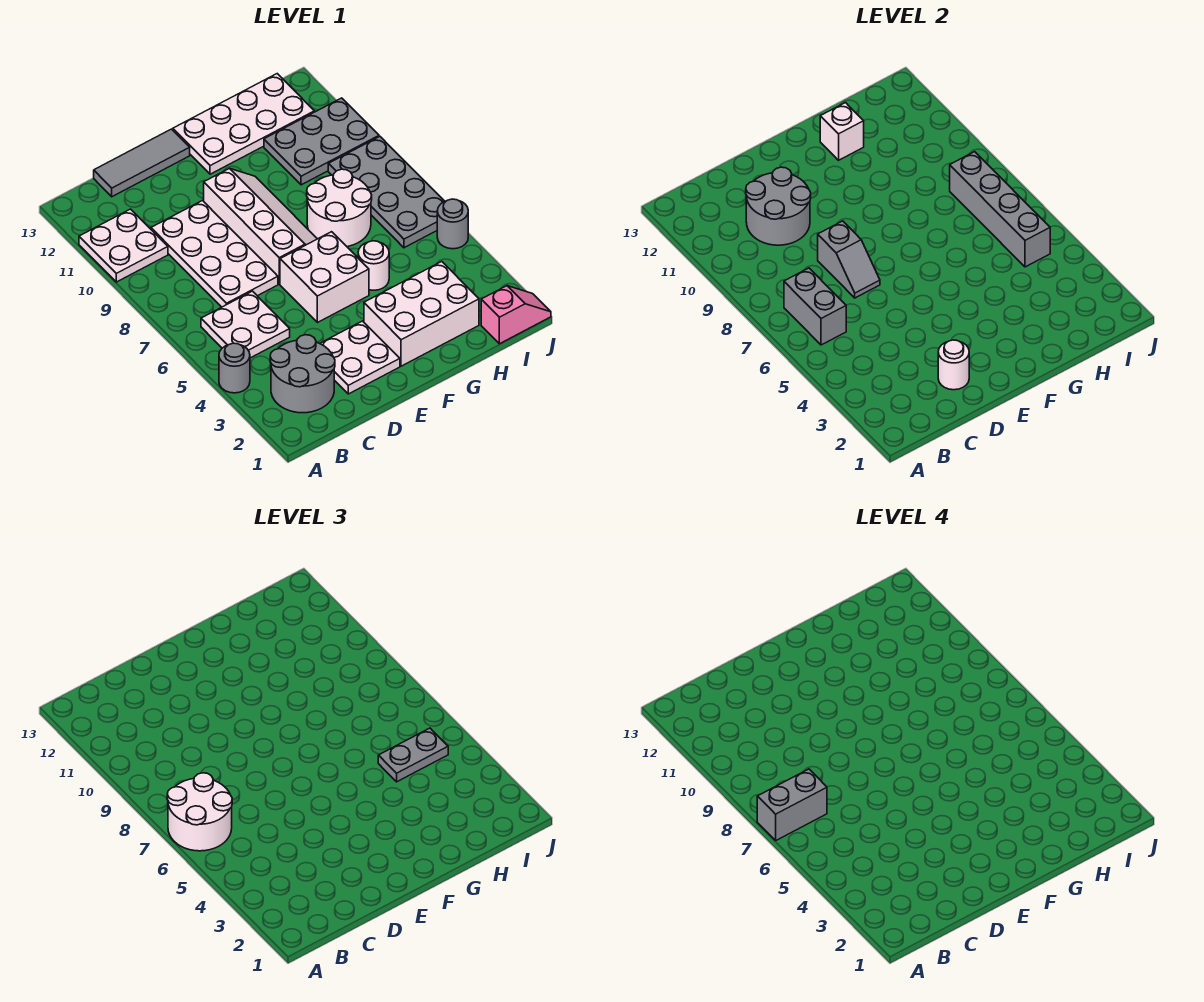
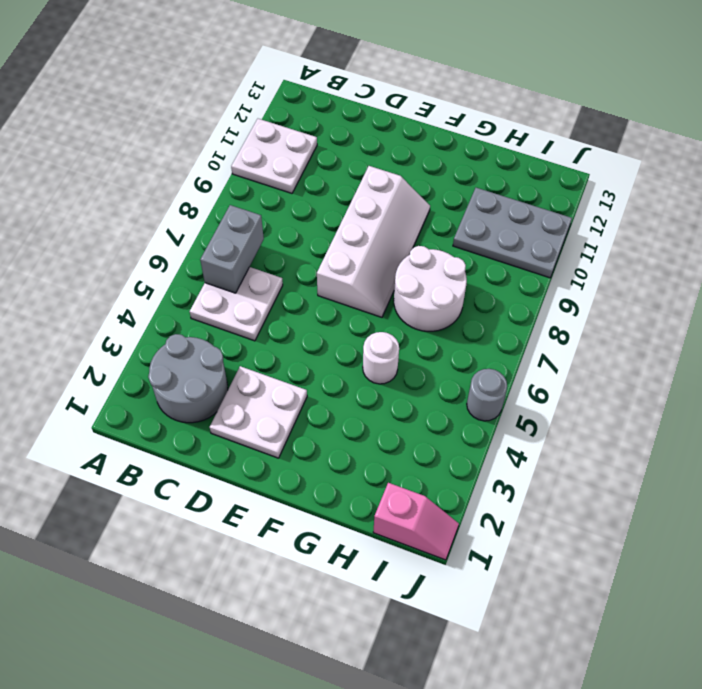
none -> grey 1x1 round brick [219,343,250,393]
none -> white 2x4 plate [151,201,278,307]
none -> grey 1x3 tile [94,129,190,197]

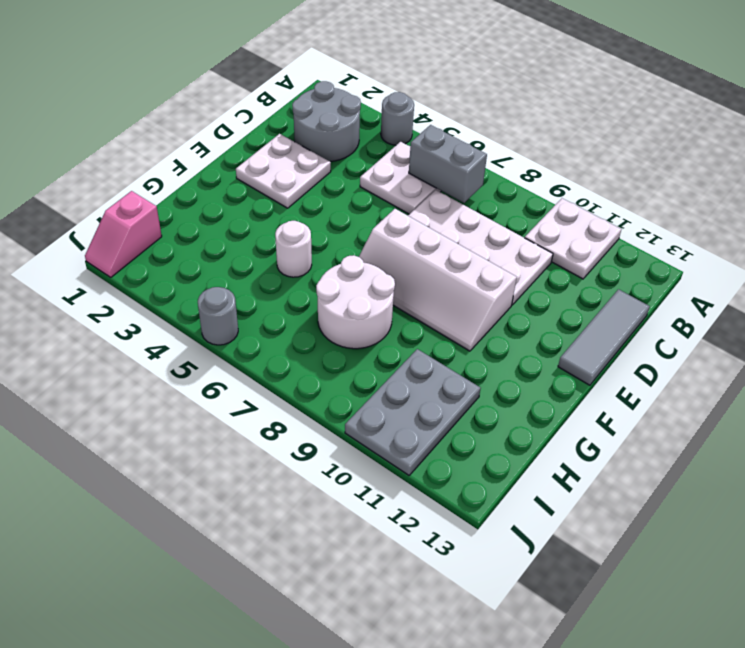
none -> white 2x2 brick [280,232,369,323]
none -> white 2x3 brick [364,262,479,366]
none -> white 2x4 plate [173,74,314,174]

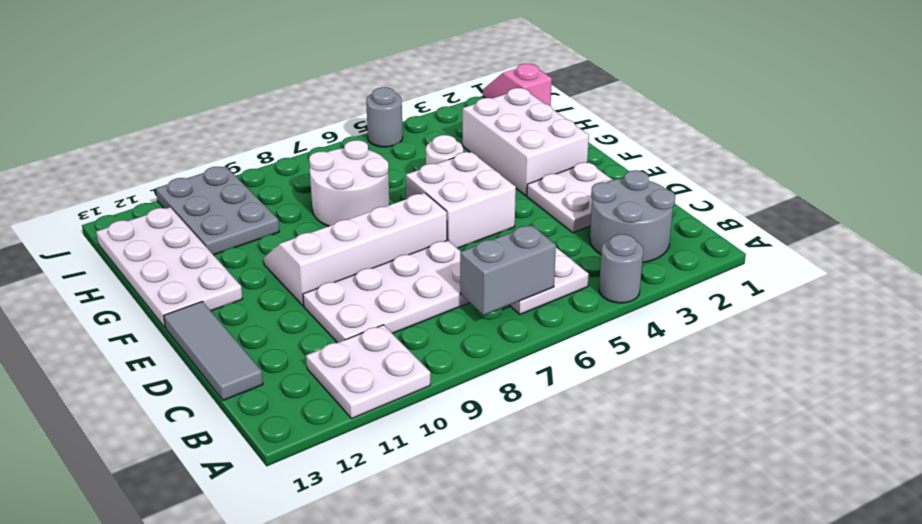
none -> grey 2x4 plate [328,137,445,248]
none -> grey 2x2 round brick [746,167,811,245]
none -> white 1x1 round brick [938,340,969,390]

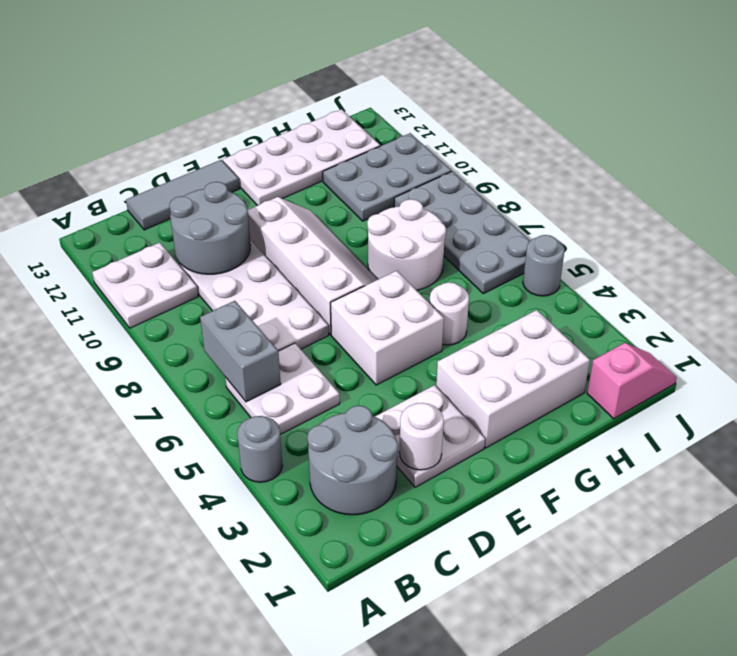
none -> grey 1x2 slope [818,221,880,298]
none -> white 1x1 brick [820,103,864,160]
none -> grey 1x4 brick [950,152,1050,267]

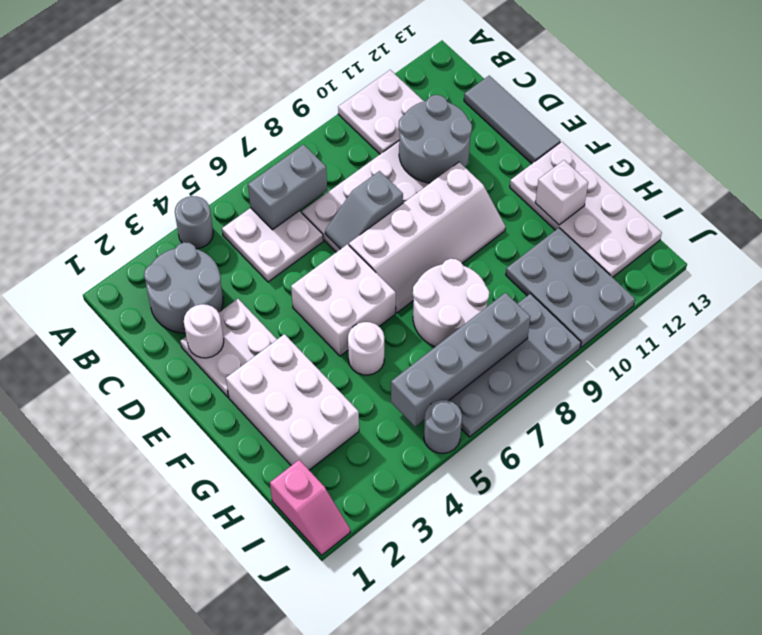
none -> white 2x2 round brick [167,773,232,851]
none -> grey 1x2 plate [378,728,448,782]
none -> grey 1x2 brick [757,769,827,840]

